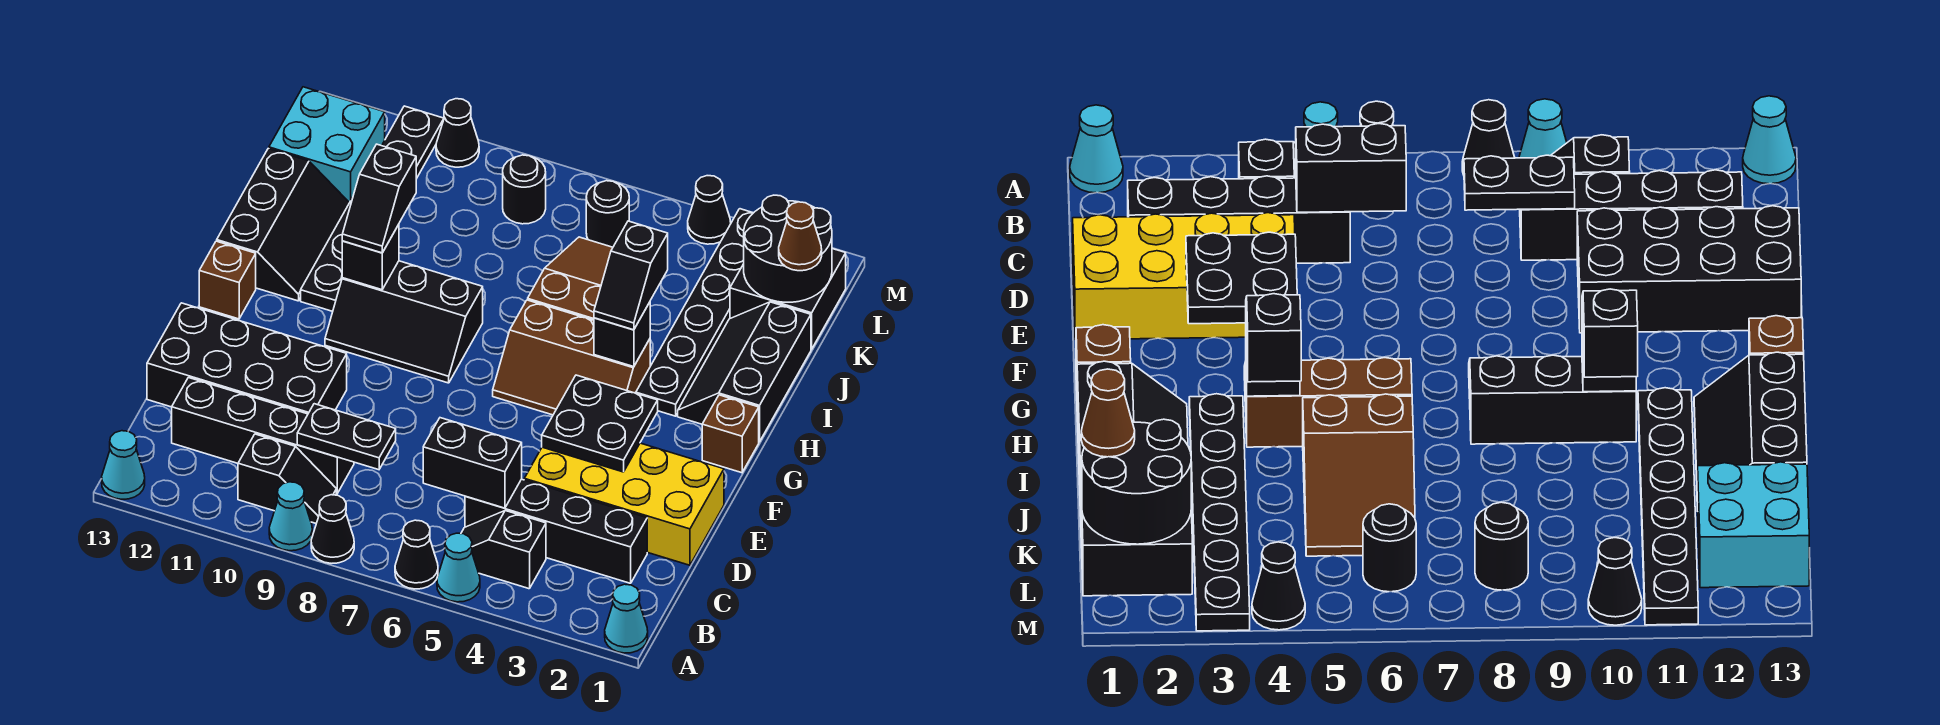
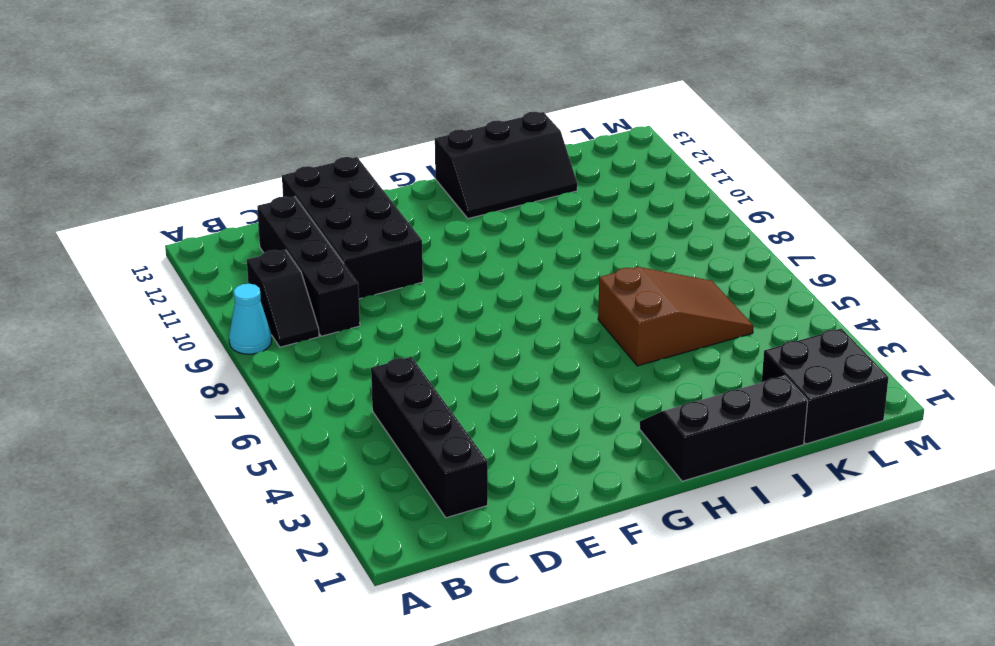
none -> cyan 1x1 cone [605,584,648,653]
none -> cyan 1x1 cone [437,533,480,602]
none -> black 1x1 cone [395,520,438,589]
none -> black 1x1 cone [311,495,354,563]

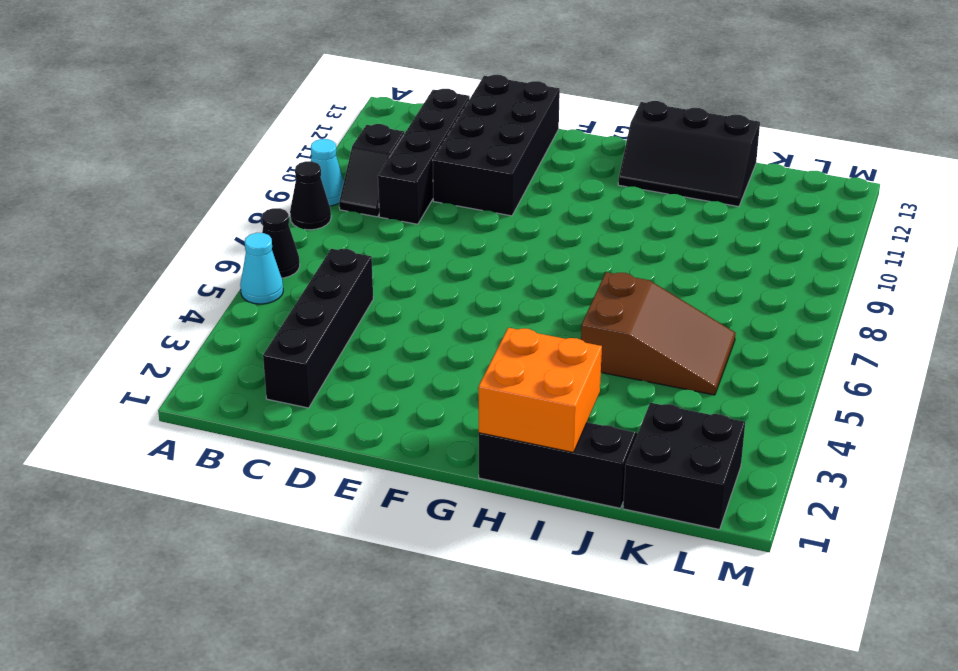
orange 2x2 brick [479,328,602,453] -> none
none -> cyan 1x1 cone [605,584,648,653]
none -> cyan 1x1 cone [102,431,145,499]
none -> black 1x2 slope [461,511,546,589]
none -> yellow 2x4 brick [524,443,724,565]

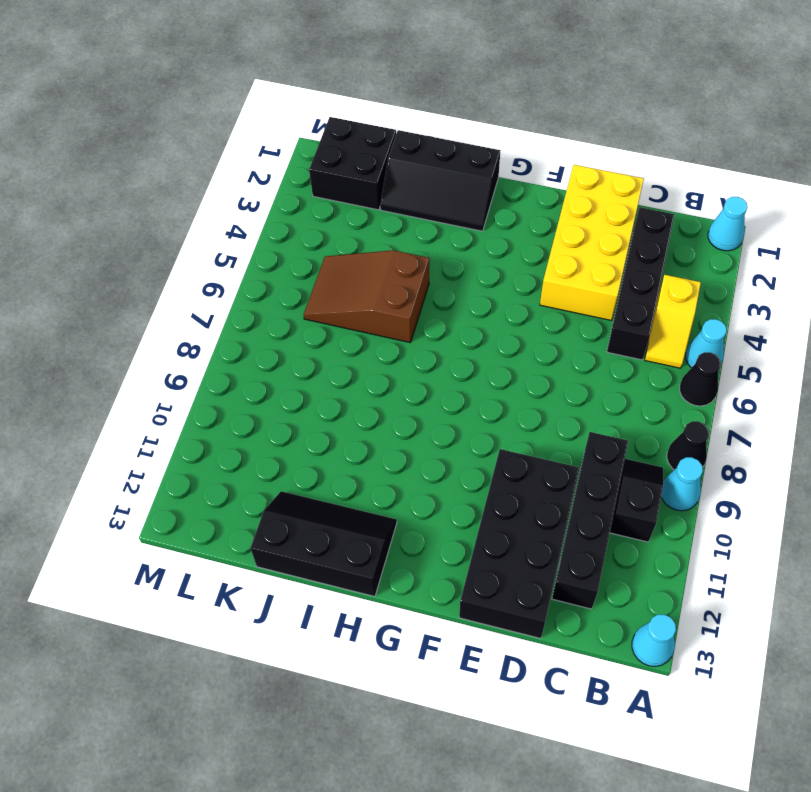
yellow 1x2 slope [645,275,701,368] -> black 1x2 slope [461,511,546,589]
none -> brown 1x1 brick [702,395,759,473]
none -> brown 2x3 slope [493,300,650,415]
none -> black 2x3 slope [325,261,483,383]
none -> brown 1x1 brick [199,241,256,319]

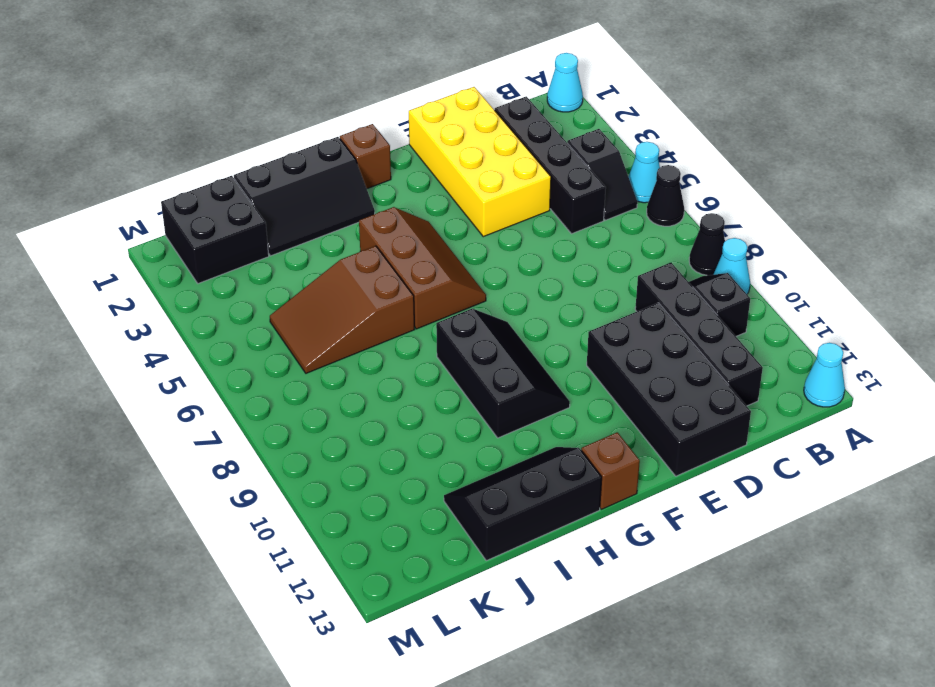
none -> black 1x6 plate [636,209,753,416]
none -> black 1x6 plate [301,106,444,311]
none -> cyan 2x2 brick [269,87,385,203]
none -> black 1x1 round brick [586,181,629,247]

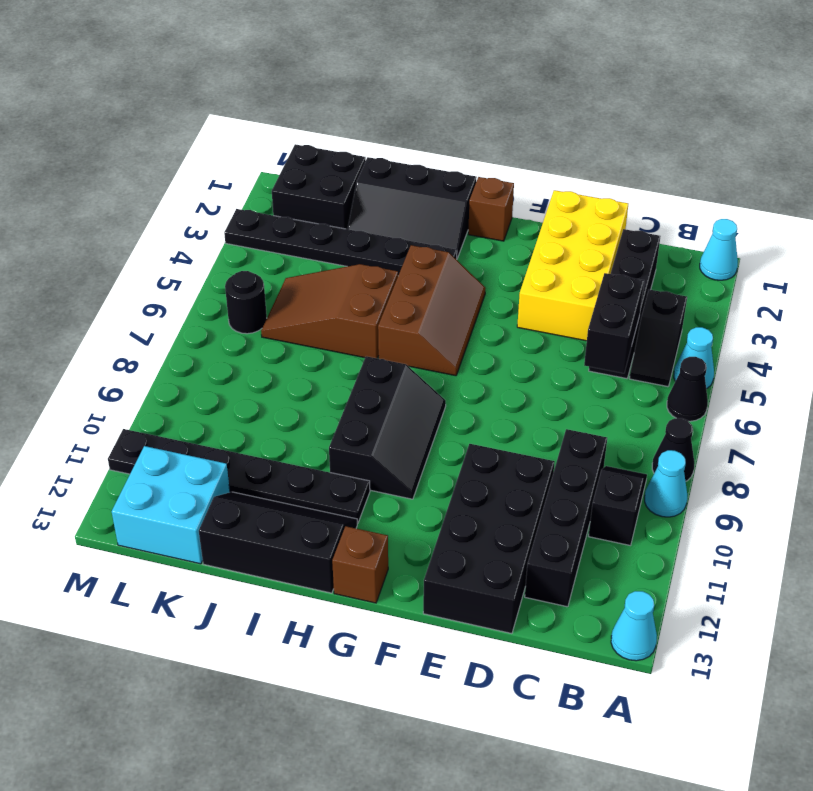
none -> black 1x1 round brick [503,155,546,224]
none -> black 1x1 cone [688,176,731,244]
none -> black 1x1 cone [436,99,479,167]
none -> black 1x2 plate [297,404,396,470]

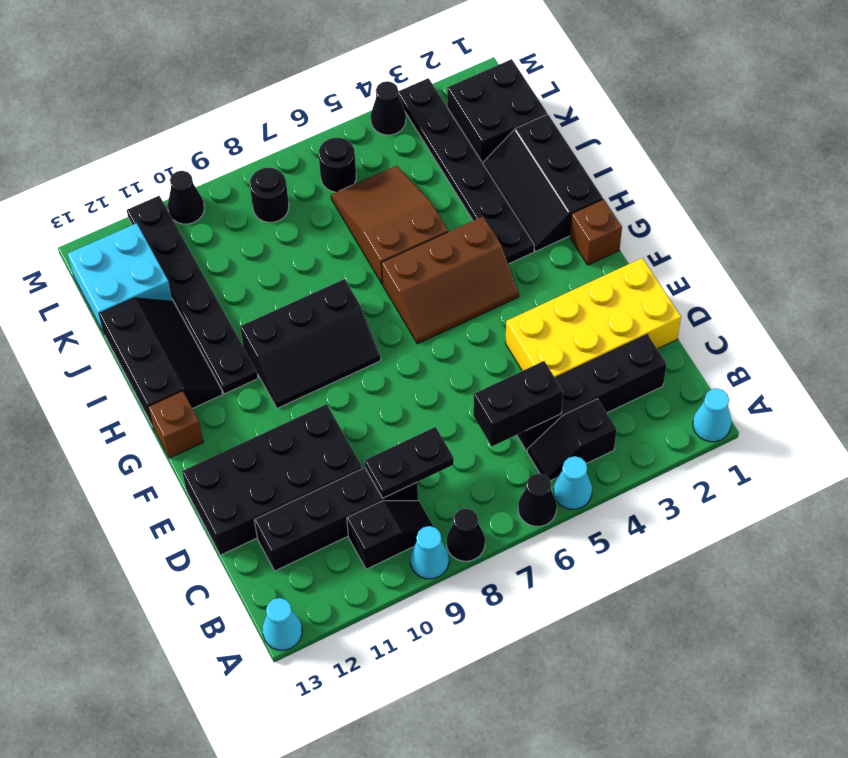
none -> black 2x2 plate [542,375,658,472]
none -> black 1x1 brick [594,302,650,367]
none -> black 1x1 brick [342,224,399,290]
none -> black 2x2 round brick [744,195,832,302]

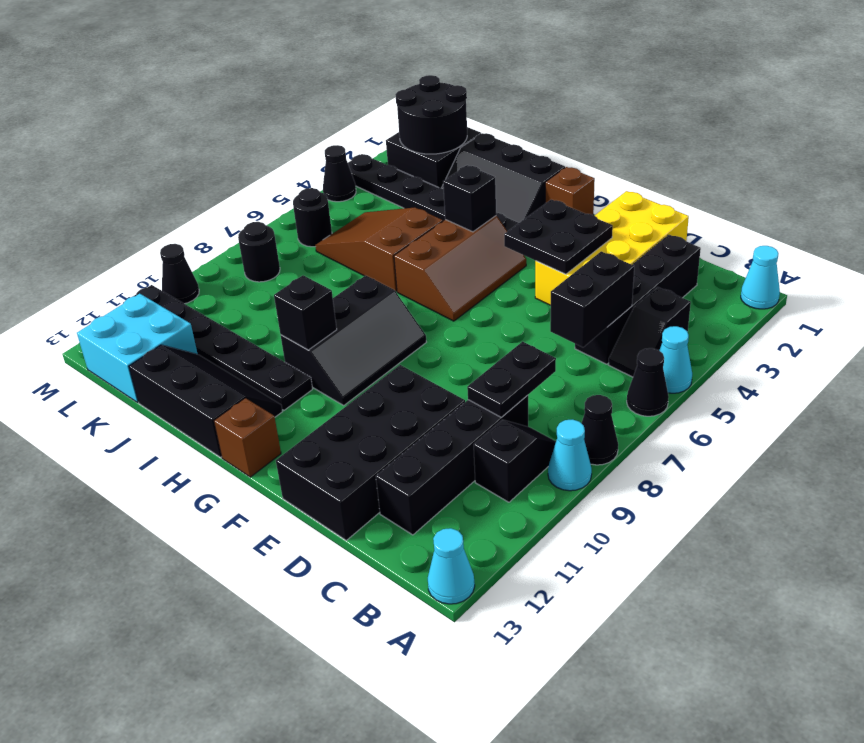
none -> black 1x2 slope [594,221,668,330]
none -> black 1x2 slope [342,144,416,253]
none -> brown 1x1 cone [779,202,822,271]

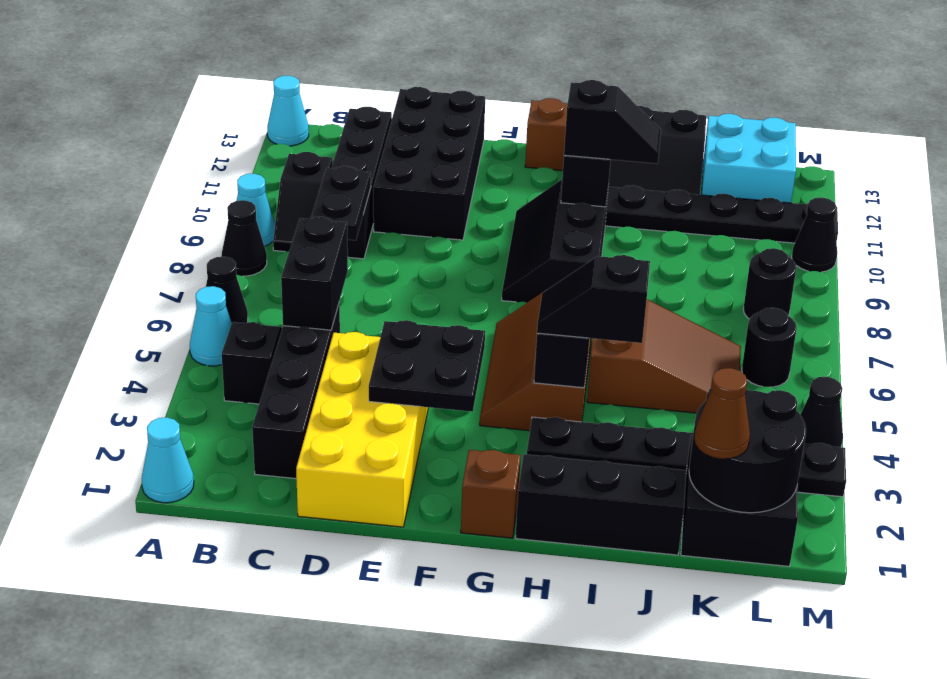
black 1x2 slope [564,80,661,164] -> black 1x2 slope turned to [342,144,416,253]

